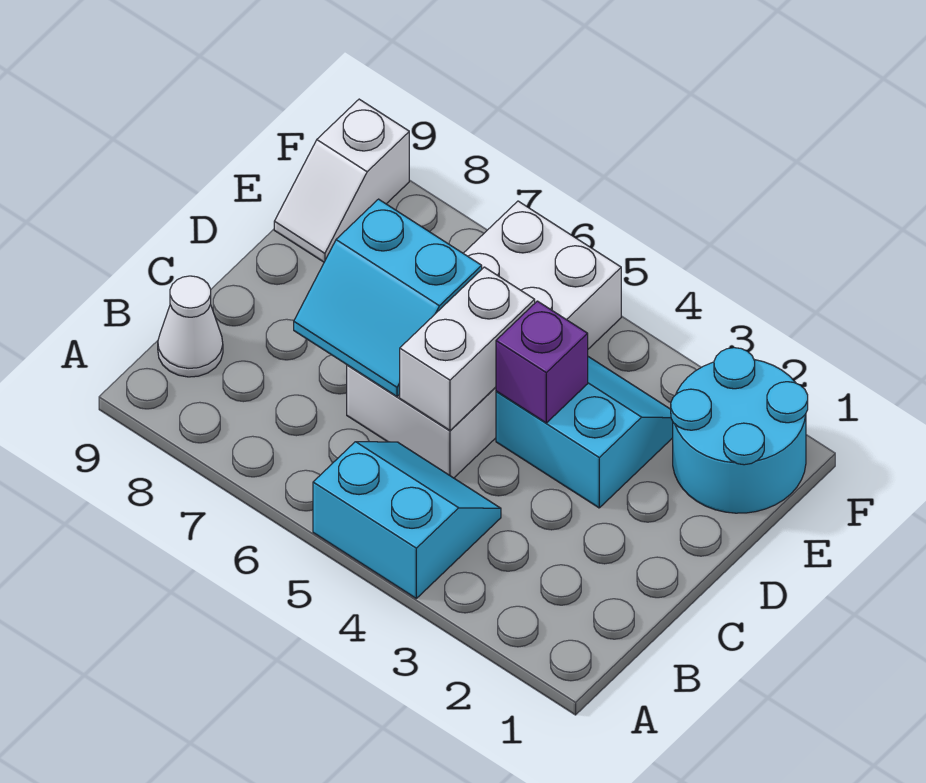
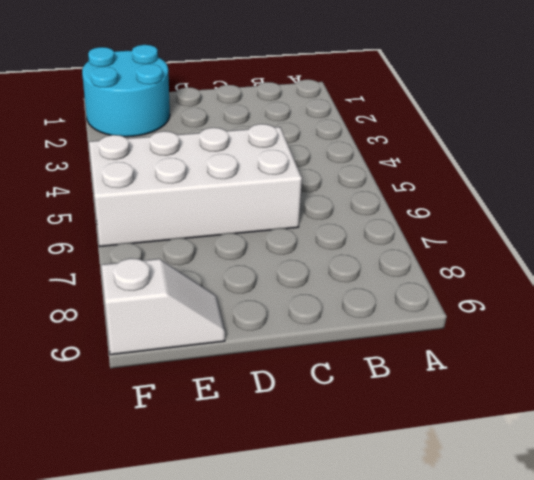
none -> cyan 2x2 slope [313,442,501,598]
none -> white 1x1 cone [158,276,223,377]

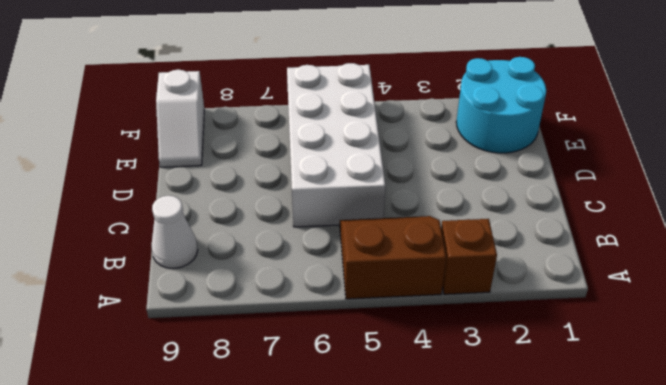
brown 1x1 brick [441,219,497,294] -> none
brown 2x2 slope [340,216,446,299] -> cyan 2x2 slope [313,442,501,598]
none -> cyan 2x2 slope [496,357,673,508]
none -> white 1x2 brick [400,267,535,430]

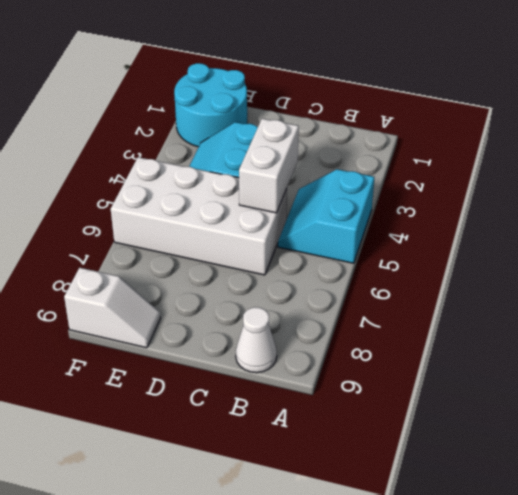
white 1x2 brick [239,119,299,213] -> white 1x2 brick turned to [400,267,535,430]
none -> cyan 2x2 slope [294,199,482,397]
none -> purple 1x1 brick [496,301,588,423]

